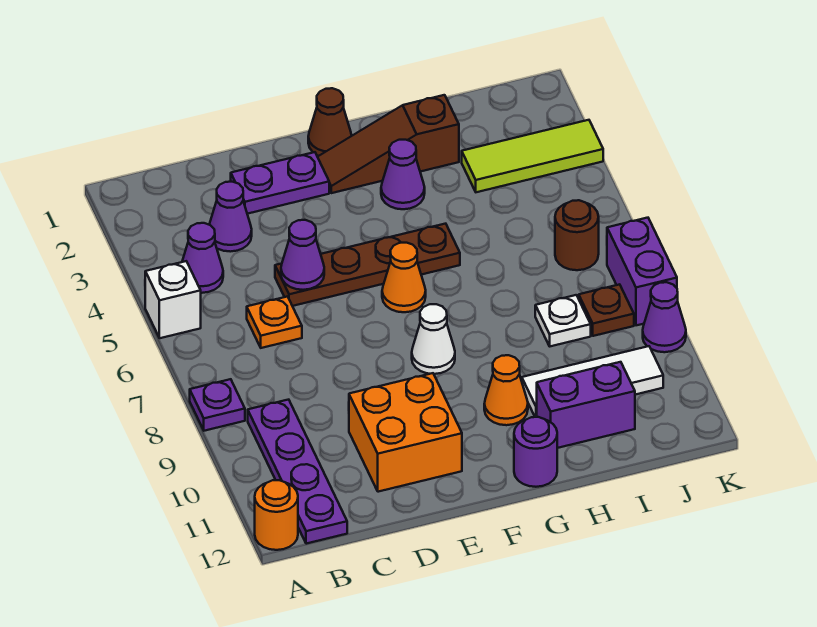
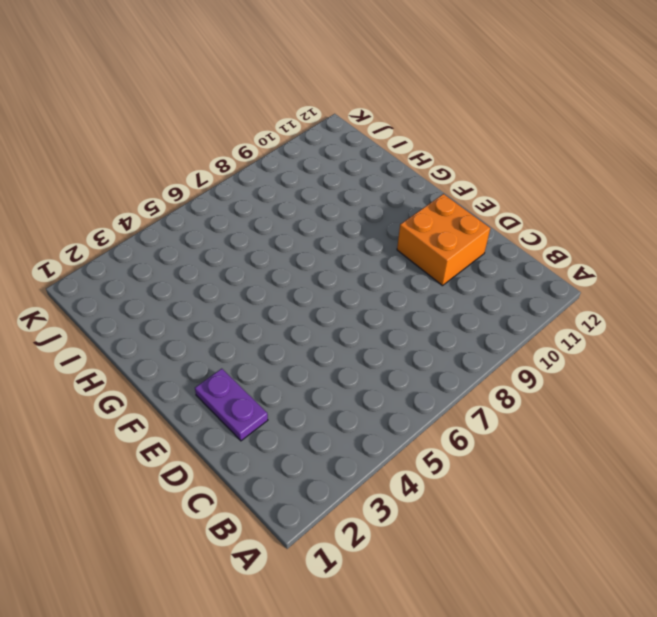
none -> white 1x1 brick [145,261,201,338]
none -> purple 1x1 plate [190,379,245,431]
none -> orange 1x1 round brick [255,480,298,550]

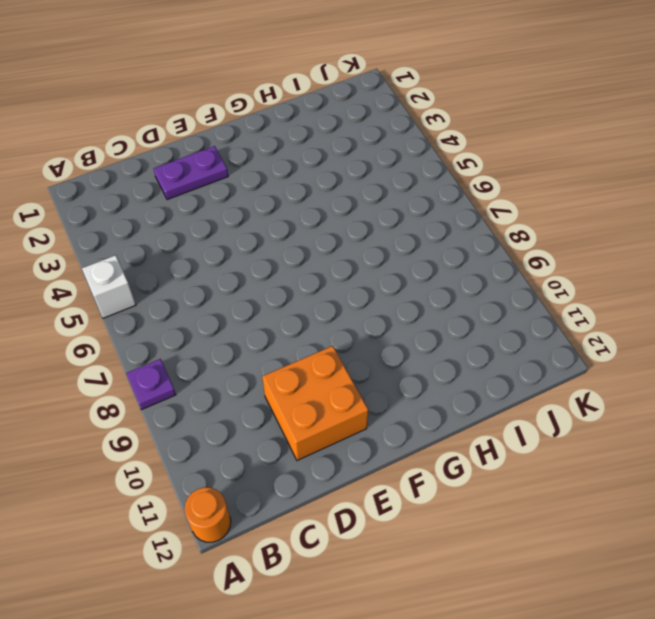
none -> purple 1x1 cone [182,223,223,293]
none -> purple 1x4 plate [248,400,347,544]
none -> purple 1x1 cone [209,182,252,252]

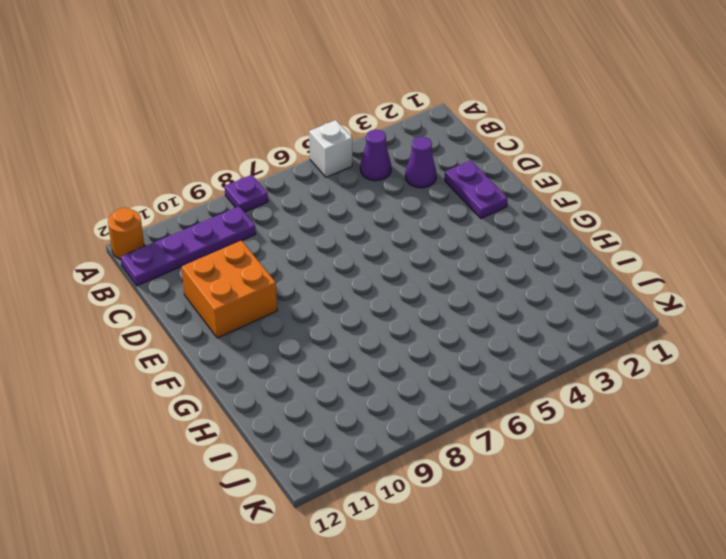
none -> orange 1x1 plate [247,297,302,348]
none -> brown 1x4 plate [275,224,460,306]
none -> brown 1x1 cone [308,88,352,156]

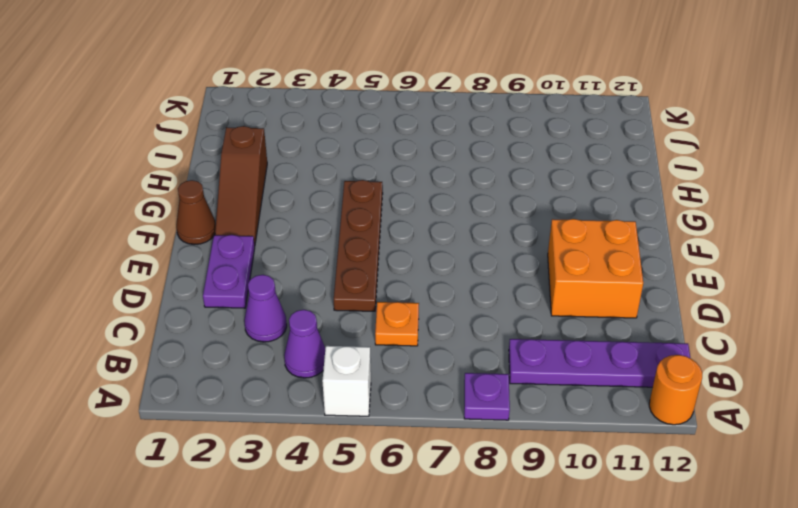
none -> orange 1x1 cone [382,243,426,312]
none -> white 1x1 cone [412,304,455,374]
none -> purple 1x1 cone [381,140,425,209]

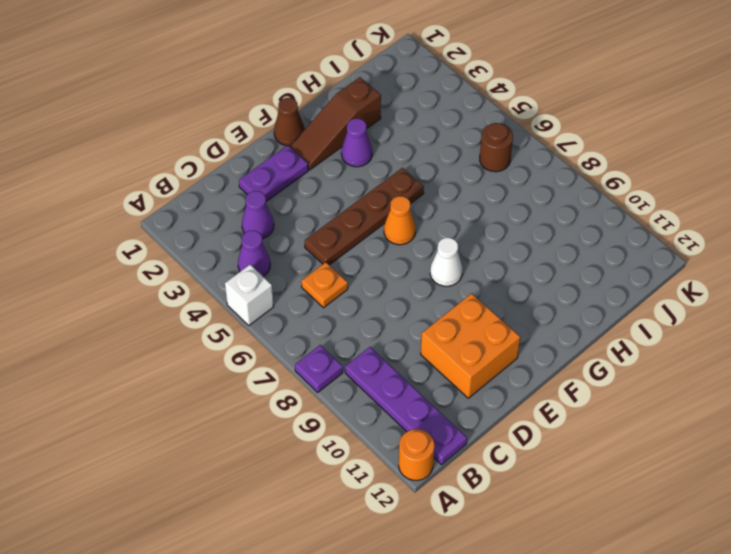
none -> orange 1x1 cone [484,355,528,425]
none -> purple 1x1 round brick [514,417,557,487]
none -> white 1x3 tile [522,346,663,417]

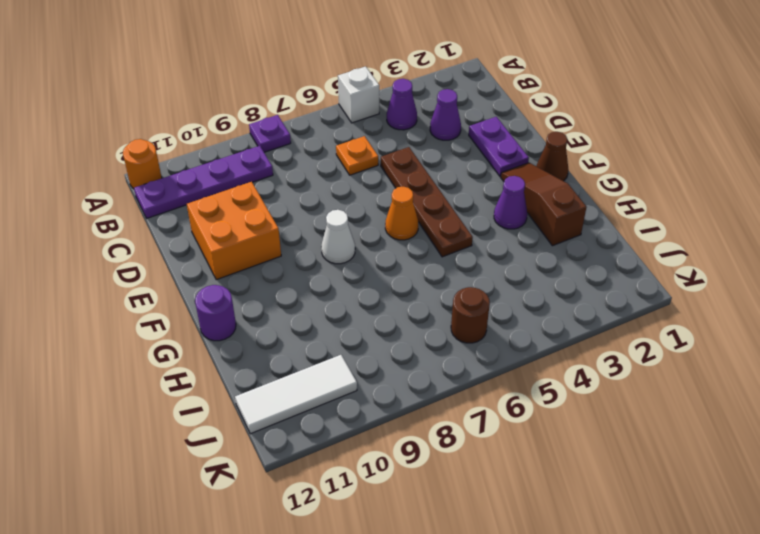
white 1x3 tile [235,355,357,434] -> white 1x3 tile turned to [522,346,663,417]
none -> orange 1x1 cone [484,355,528,425]
none -> purple 1x2 brick [537,362,635,448]
none -> lime 1x3 tile [462,120,603,192]

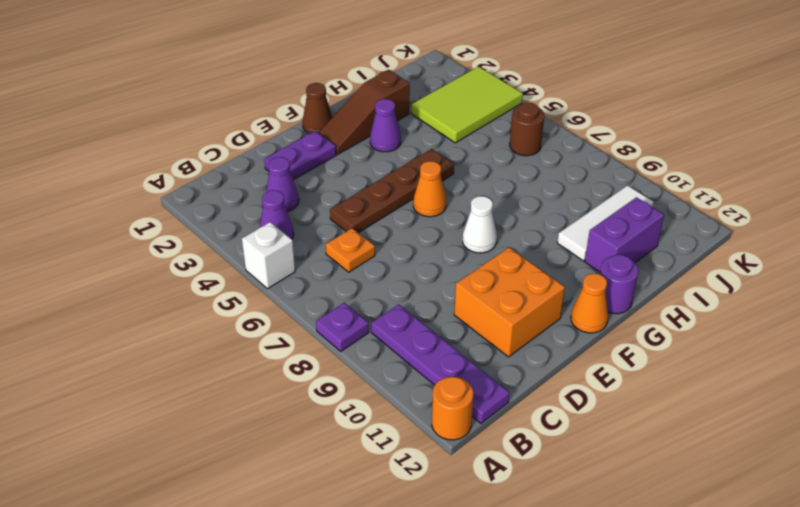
orange 1x1 cone [571,274,608,333] -> orange 1x1 cone moved to [484,355,528,425]
lime 2x3 tile [412,66,523,143] -> lime 1x3 tile [462,120,603,192]
none -> white 1x1 plate [535,295,591,346]
none -> brown 1x1 plate [579,284,634,336]
none -> purple 1x2 brick [607,218,677,325]

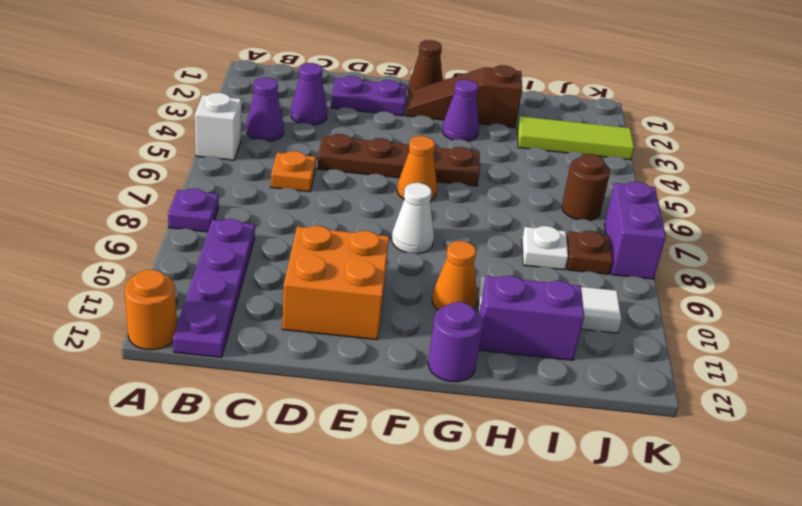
none -> purple 1x1 cone [643,282,686,352]
none -> purple 1x1 cone [281,220,324,290]

